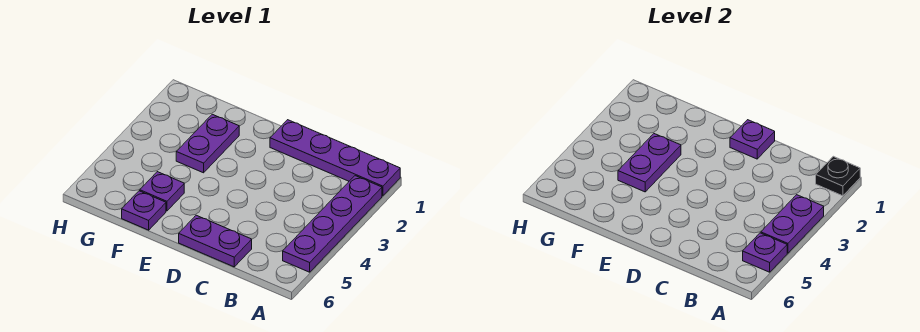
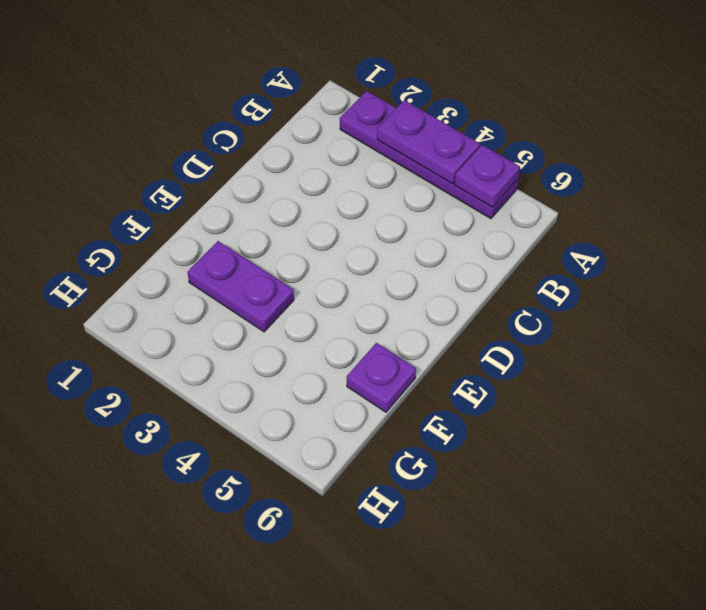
none -> purple 1x4 plate [270,120,400,196]
none -> purple 1x2 plate [179,215,252,267]

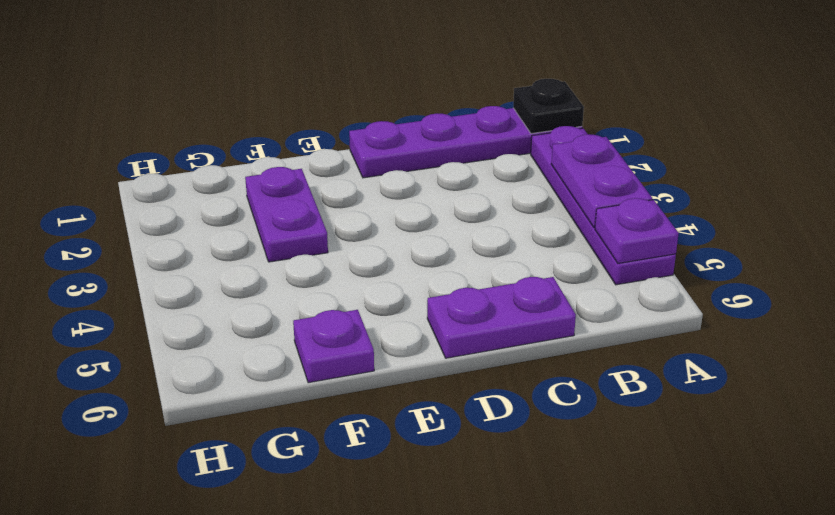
none -> purple 1x1 plate [140,172,184,211]
none -> purple 1x1 plate [730,120,775,159]

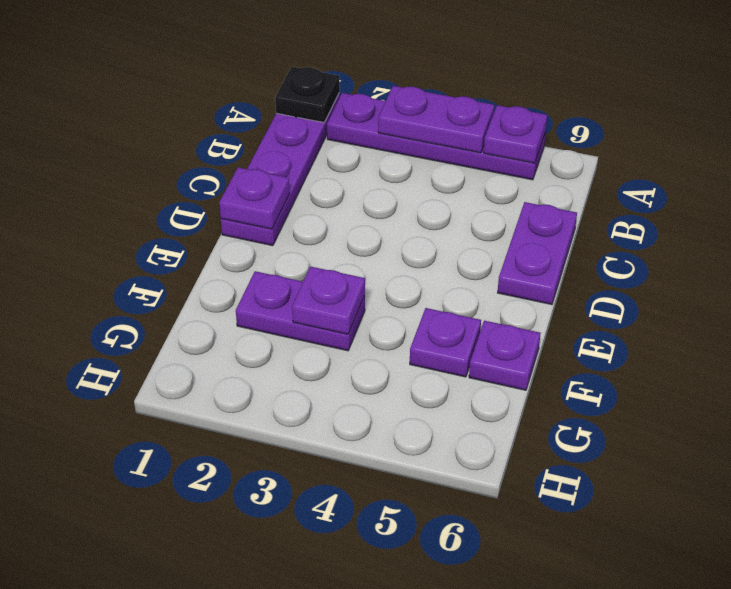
purple 1x1 plate [292,267,365,334] -> purple 1x2 plate [618,134,681,192]

